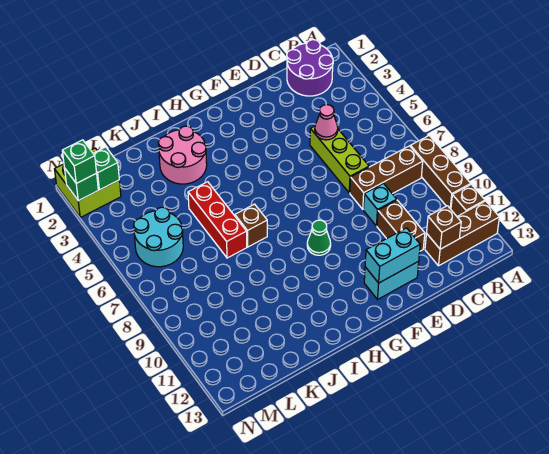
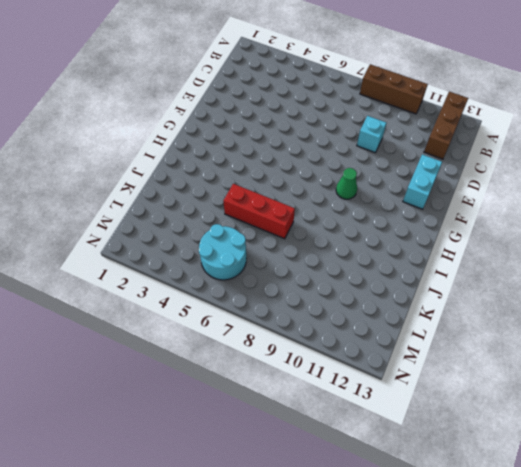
none -> brown 1x1 brick [451,184,485,216]
none -> purple 2x2 round brick [287,40,333,96]
none -> brown 1x3 brick [350,146,423,209]

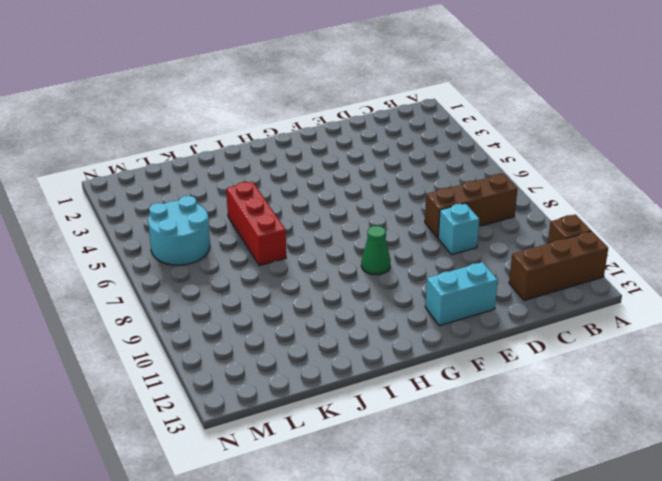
none -> brown 1x3 brick [410,136,471,209]
none -> purple 2x2 round brick [287,40,333,96]
none -> lime 1x3 brick [310,126,369,193]

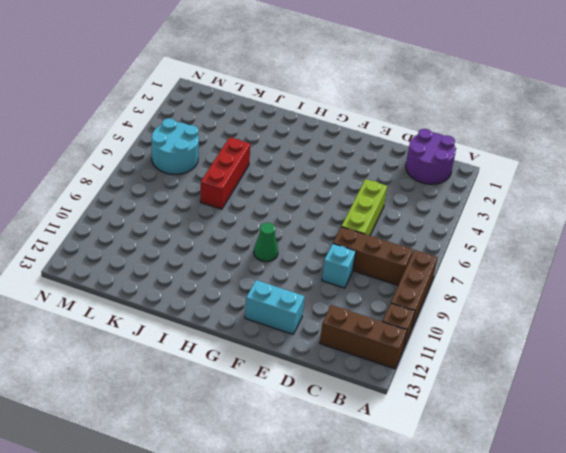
none -> brown 1x2 brick [377,200,425,251]
none -> pink 2x2 round brick [158,126,207,184]
none -> brown 1x1 brick [235,204,267,247]

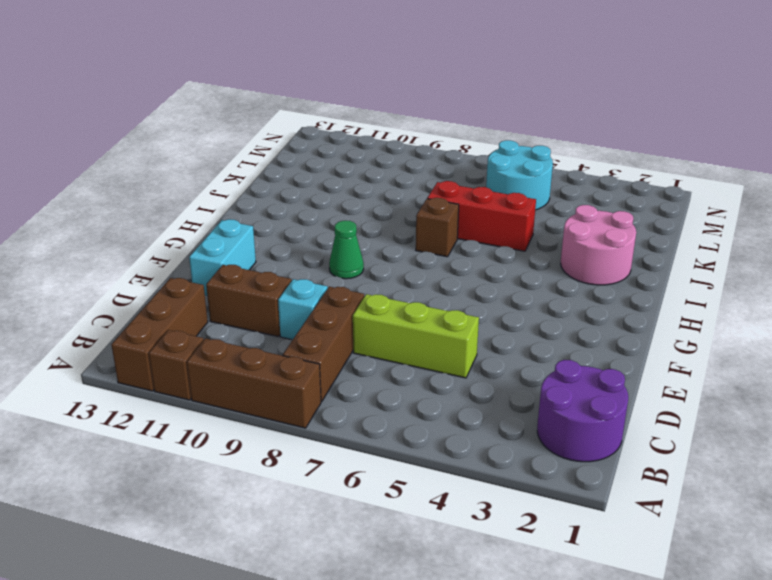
none -> lime 2x2 brick [55,148,121,217]
none -> brown 1x1 brick [427,206,461,249]
none -> pink 1x1 cone [315,105,338,140]

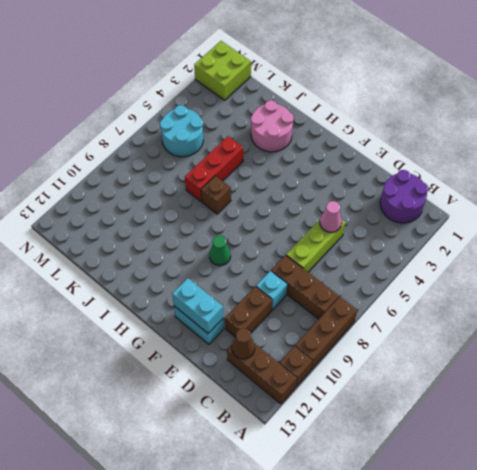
brown 1x1 cone [232,328,255,359] -> brown 1x1 brick [427,206,461,249]
none -> green 1x1 brick [93,147,119,190]
none -> green 1x1 brick [65,169,98,201]
none -> green 1x1 brick [62,140,97,183]

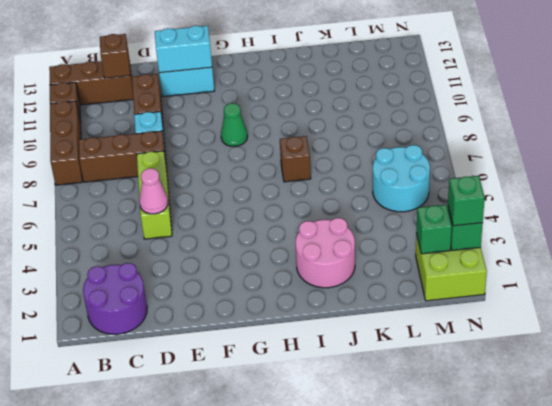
none -> red 1x3 brick [188,182,247,258]

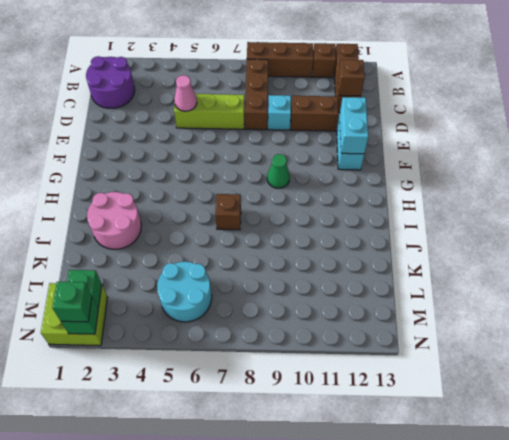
none -> red 1x3 brick [188,182,247,258]

